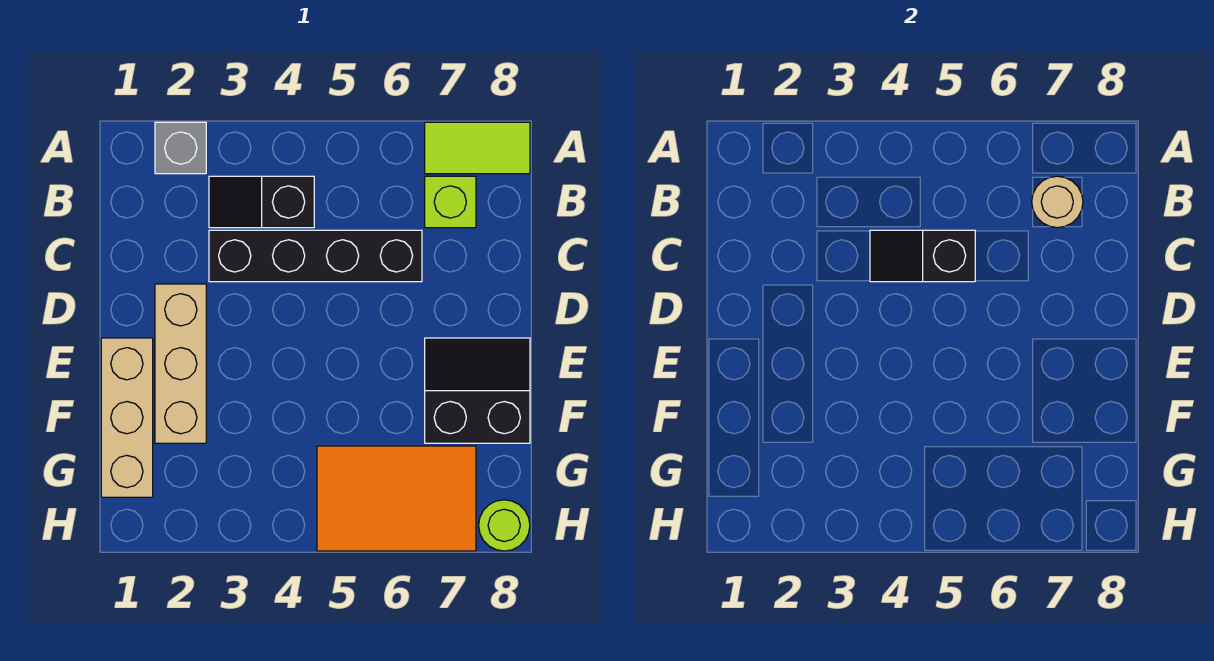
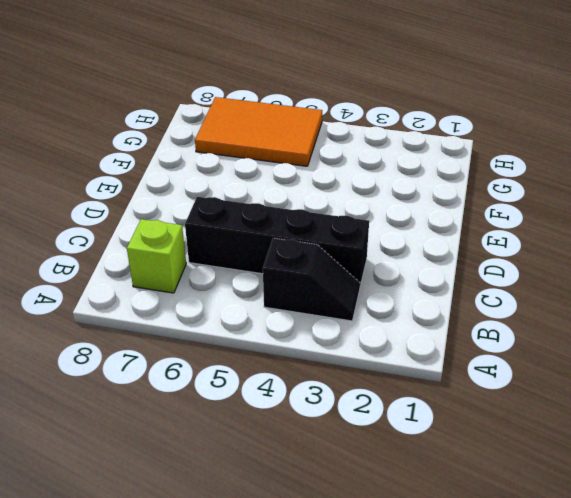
none -> grey 1x1 brick [155,122,206,174]
none -> lime 1x2 tile [425,122,530,174]
none -> tan 1x3 brick [155,284,206,443]

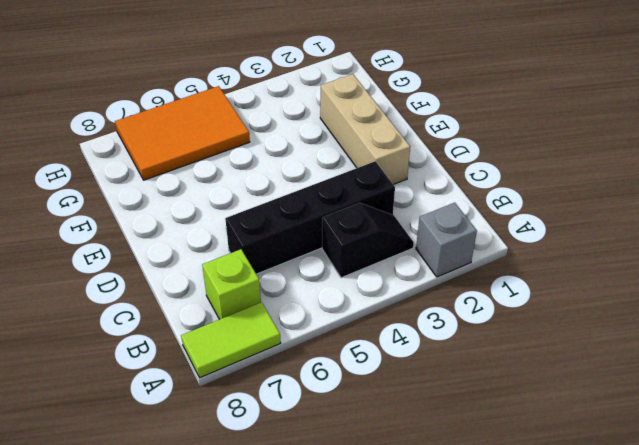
none -> tan 1x3 brick [101,338,153,497]
none -> black 2x2 slope [425,338,530,443]
none -> lime 1x1 round brick [479,500,530,551]

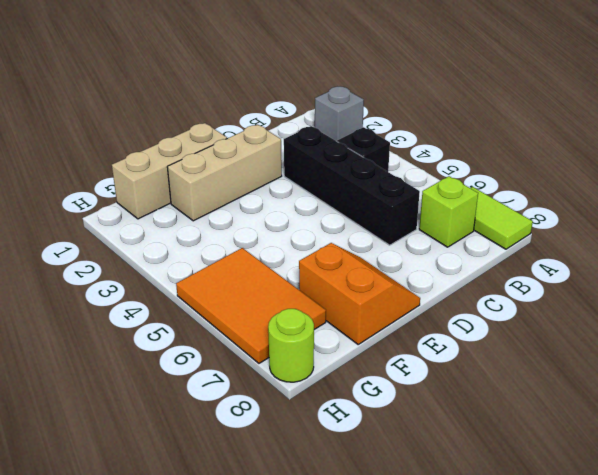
orange 2x2 slope [299,243,420,344] -> black 2x2 slope [425,338,530,443]
none -> tan 1x1 round brick [1032,176,1083,228]
none -> black 1x2 slope [870,230,975,282]

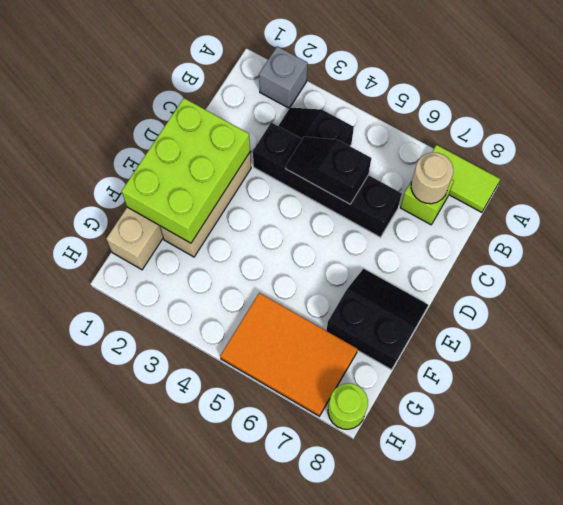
lime 2x3 brick [122,98,250,243] -> none

